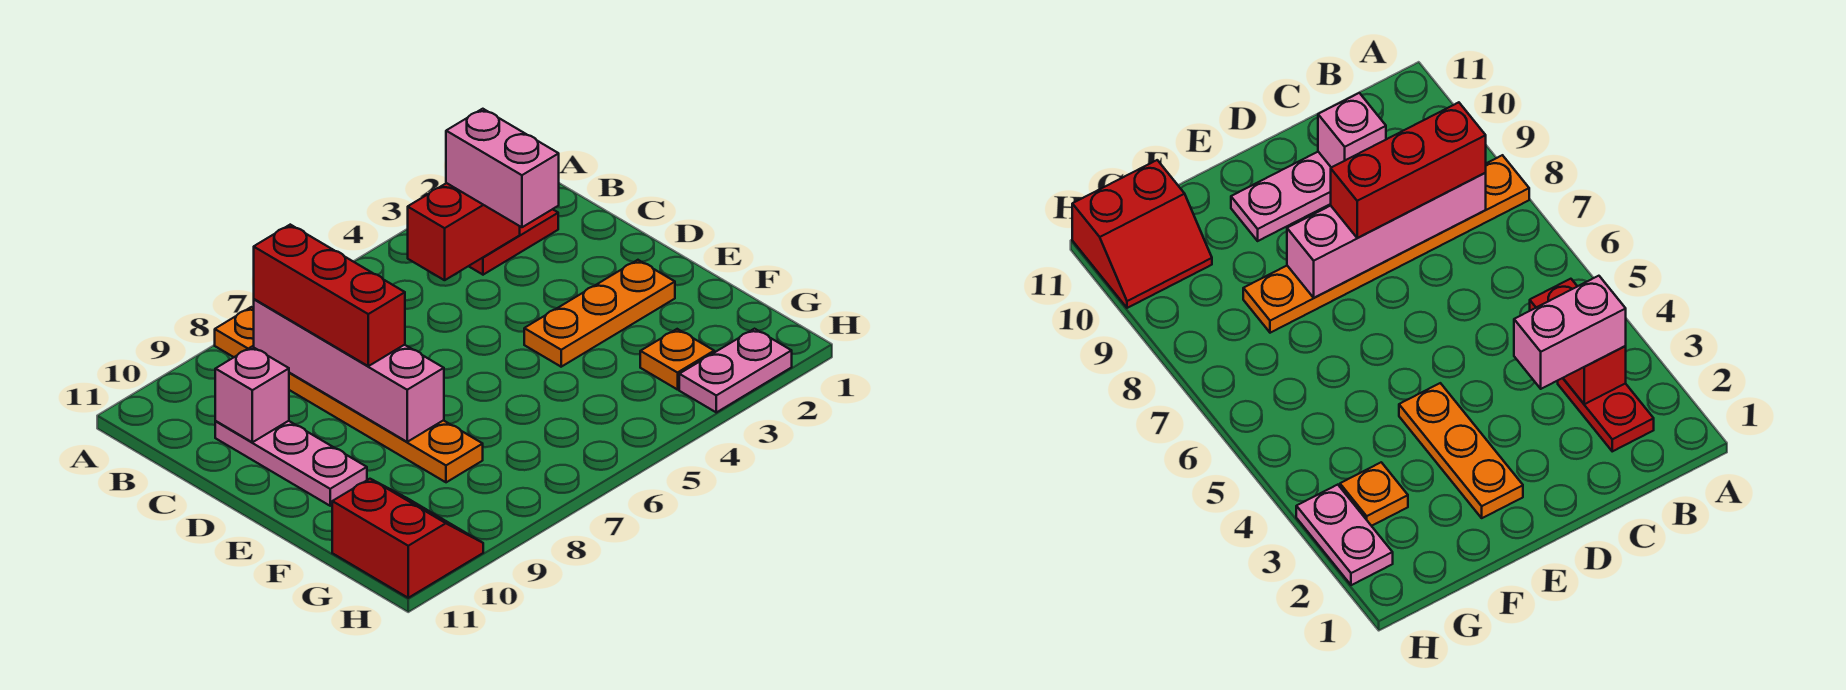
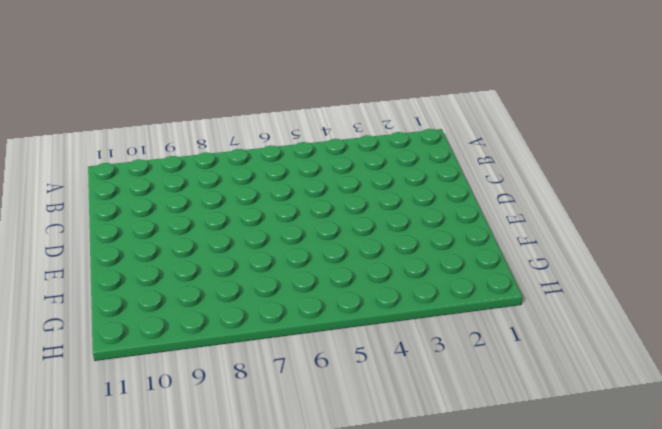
none -> orange 1x6 plate [215,307,483,482]
none -> red 1x2 plate [469,209,558,275]
none -> pink 1x3 plate [215,421,367,506]

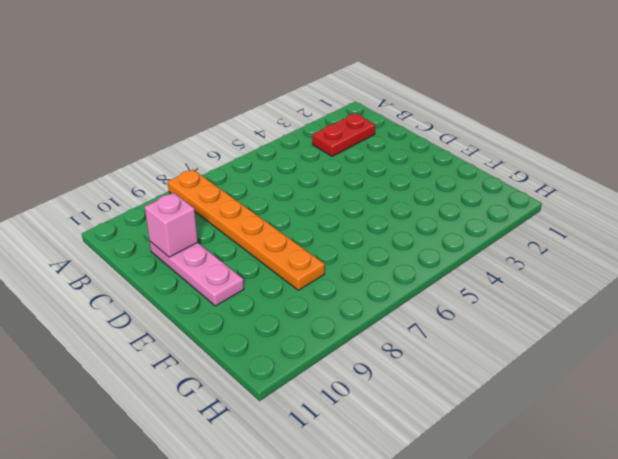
none -> orange 1x3 plate [524,260,675,367]
none -> orange 1x1 plate [640,329,714,390]
none -> red 2x2 slope [332,479,483,598]

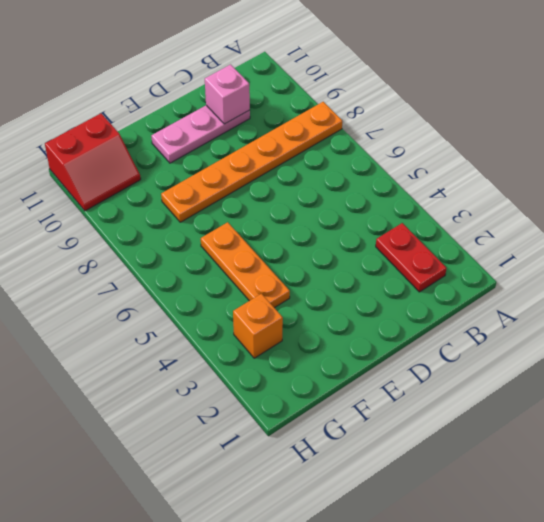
orange 1x3 plate [201,222,290,308] -> orange 1x3 plate moved to [524,260,675,367]
orange 1x1 brick [233,294,283,358] -> orange 1x1 plate [640,329,714,390]
none -> pink 1x2 plate [679,329,792,412]
none -> red 1x2 brick [408,183,520,280]
none -> pink 1x4 brick [254,299,444,442]

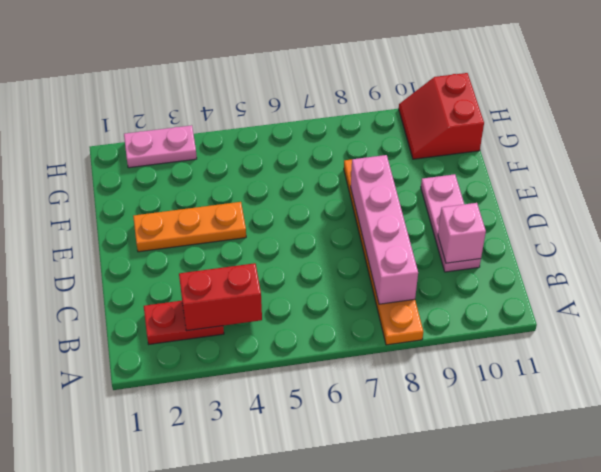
none -> orange 1x1 plate [640,329,714,390]
none -> pink 1x2 brick [446,109,559,227]
none -> red 1x3 brick [254,225,405,366]

